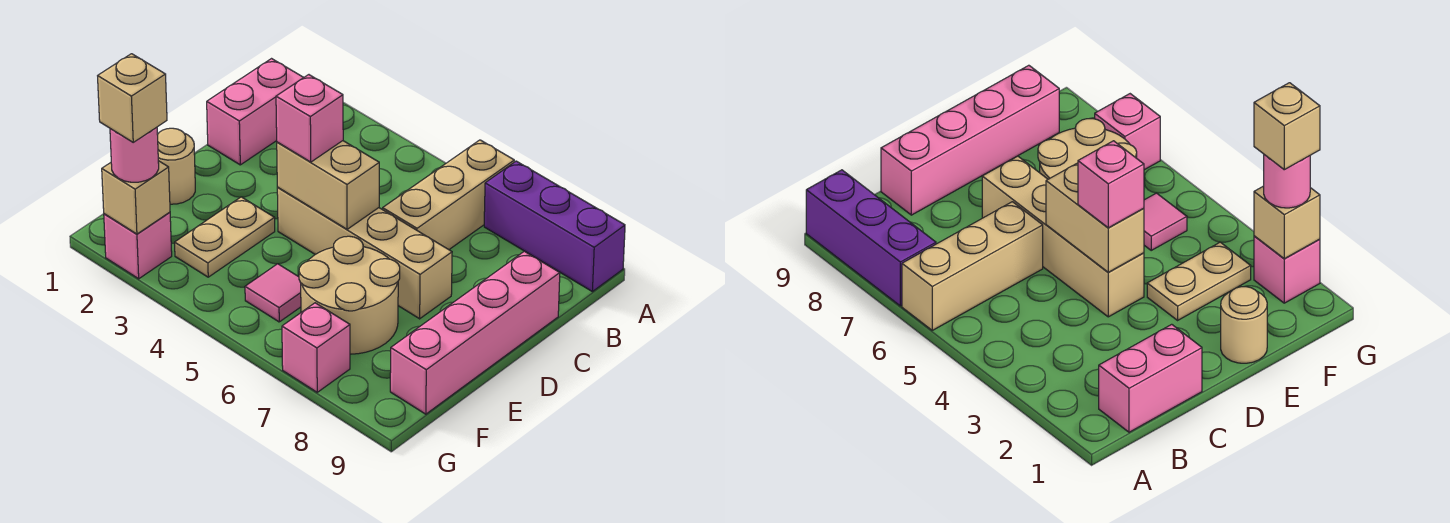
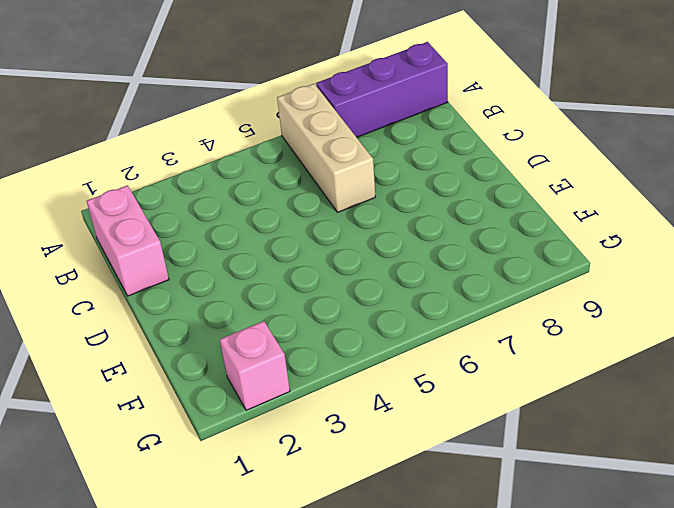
none -> pink 1x4 brick [390,251,560,414]
none -> tan 1x4 brick [277,188,452,319]
none -> tan 1x1 round brick [157,128,195,204]

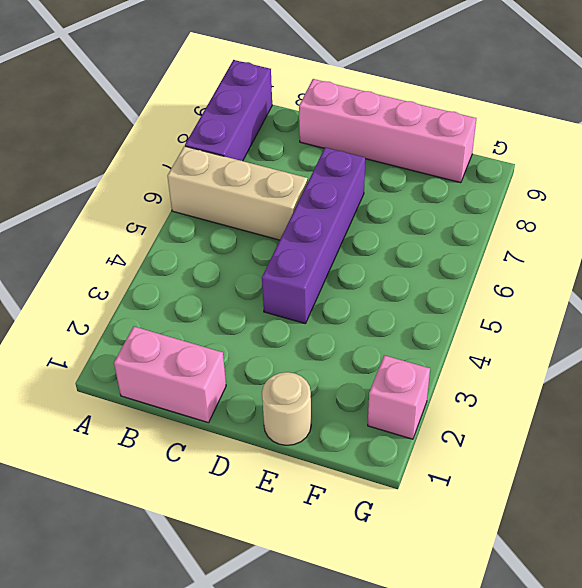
purple 1x4 brick [262,148,365,324] -> tan 1x4 brick [277,188,452,319]
none -> tan 1x2 plate [175,197,275,277]
none -> tan 2x2 round brick [299,236,400,354]
none -> pink 1x1 tile [245,264,301,322]

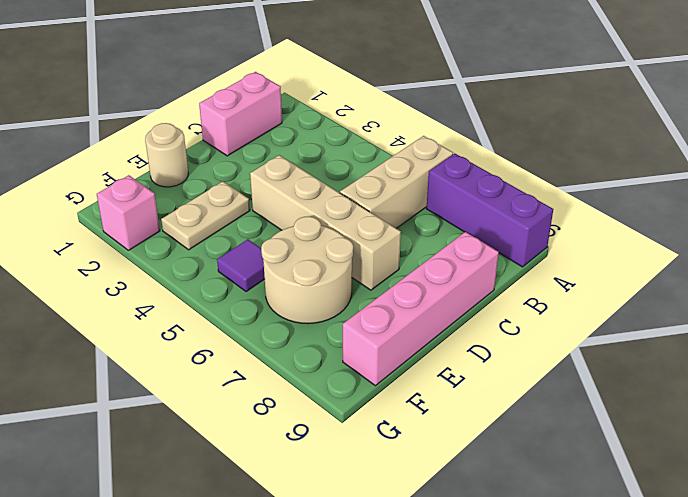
purple 1x1 tile [217,239,265,292] -> pink 1x1 tile [245,264,301,322]
none -> pink 1x1 brick [282,303,350,392]
none -> tan 1x2 brick [277,141,379,229]
none -> tan 1x1 brick [102,161,170,234]

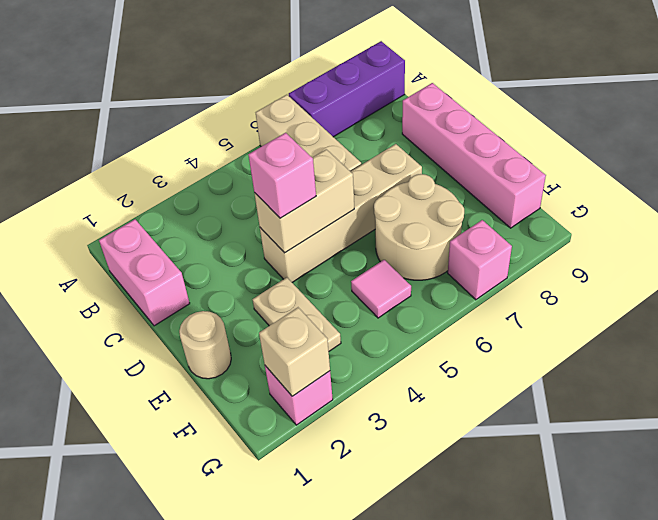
none -> pink 1x1 round brick [110,127,159,182]
none -> tan 1x1 brick [98,54,167,142]

